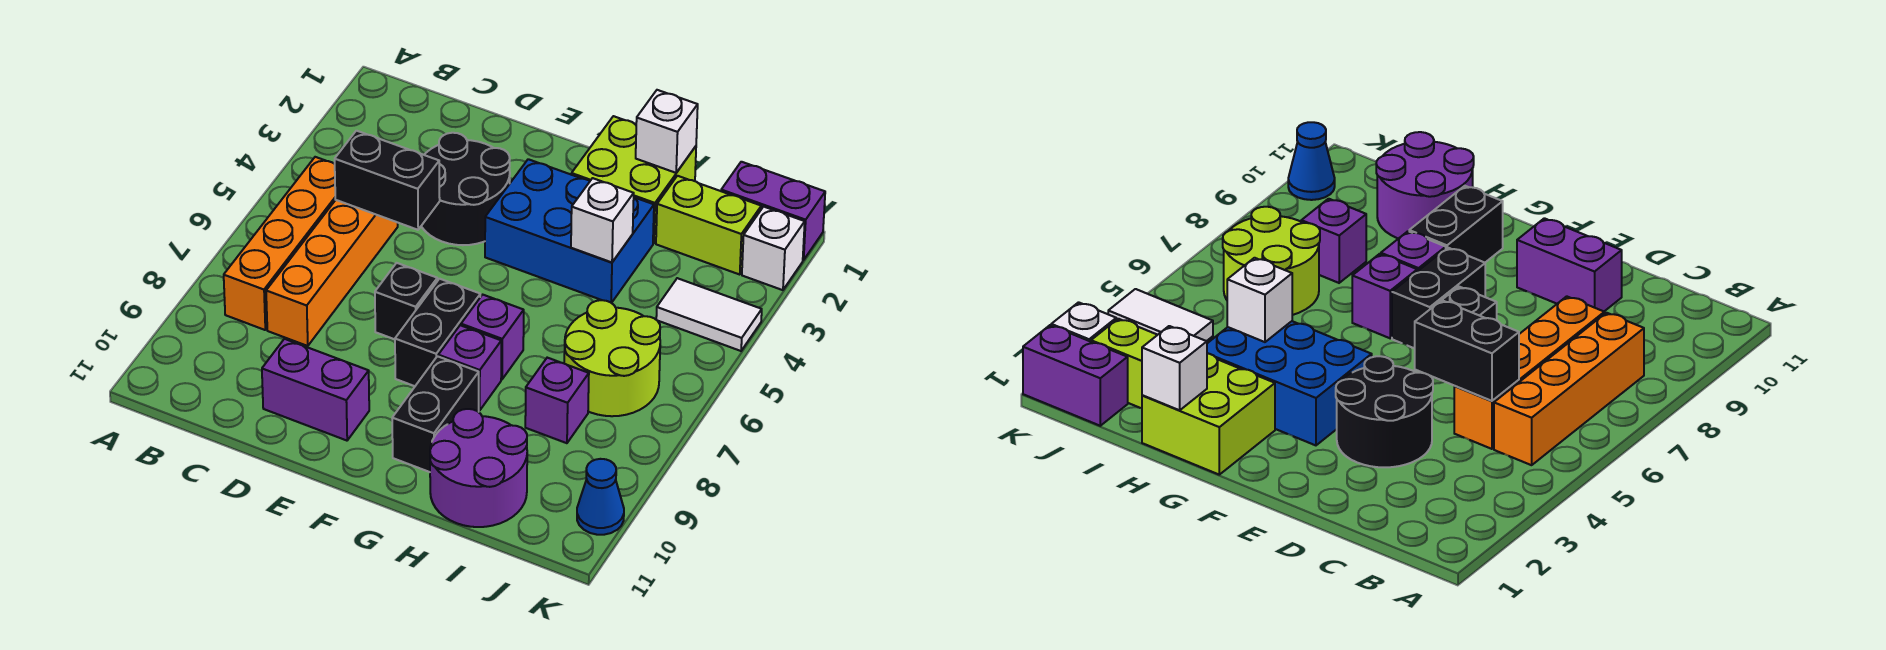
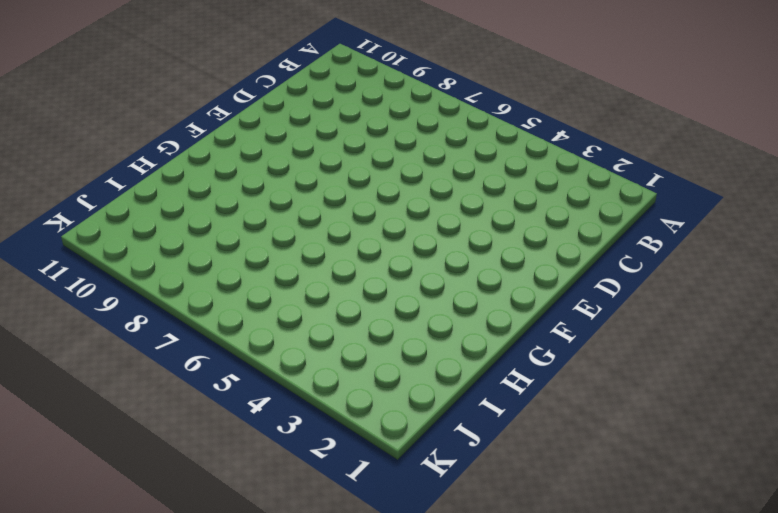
none -> orange 1x4 brick [224,157,335,330]
none -> orange 1x4 brick [266,200,398,346]
none -> black 2x2 round brick [421,133,510,245]

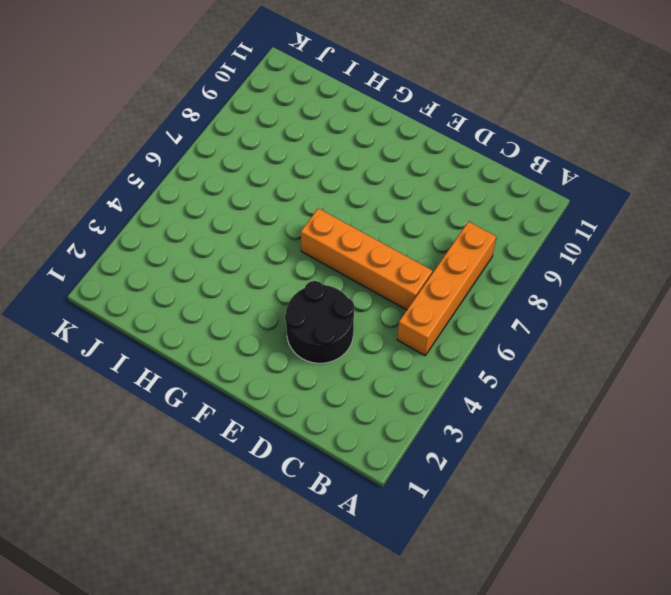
orange 1x4 brick [301,208,432,310] -> orange 1x4 brick turned to [266,200,398,346]
none -> purple 1x2 brick [262,339,369,441]
none -> black 1x1 brick [375,263,437,339]
none -> blue 2x3 brick [485,159,654,303]

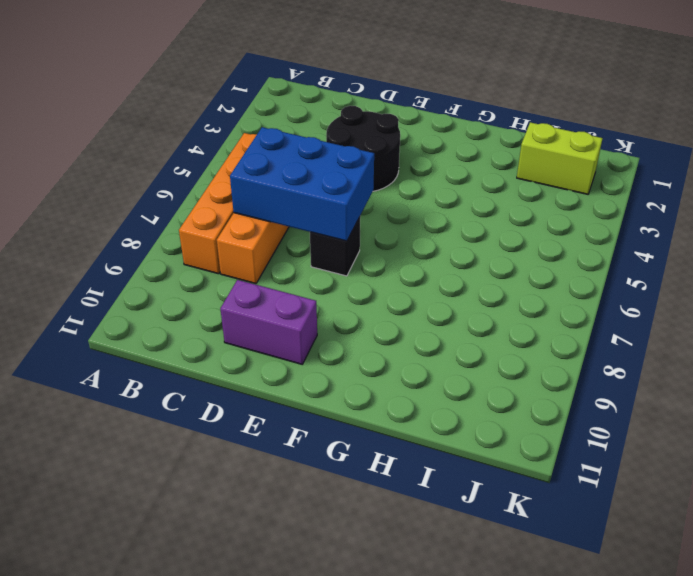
blue 2x3 brick [230,127,374,241] -> blue 2x3 brick moved to [485,159,654,303]
none -> black 1x2 brick [395,279,480,386]
none -> lime 2x2 brick [572,116,696,243]
none -> purple 1x1 brick [461,295,524,379]

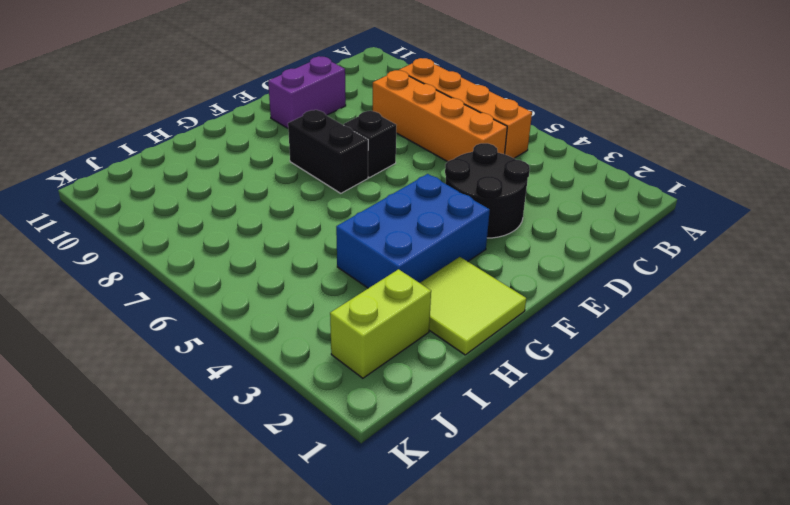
lime 2x2 tile [420,257,526,355] -> lime 2x2 brick [572,116,696,243]
none -> purple 1x1 brick [461,295,524,379]
none -> purple 1x1 brick [438,325,501,410]
none -> black 1x2 brick [392,356,479,472]

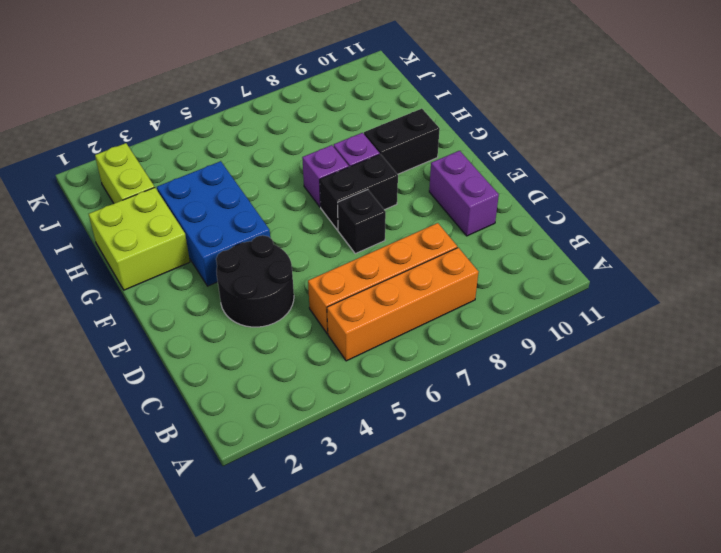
none -> purple 2x2 round brick [430,409,527,527]
none -> lime 2x2 round brick [564,300,660,416]
none -> purple 1x1 brick [525,358,589,443]

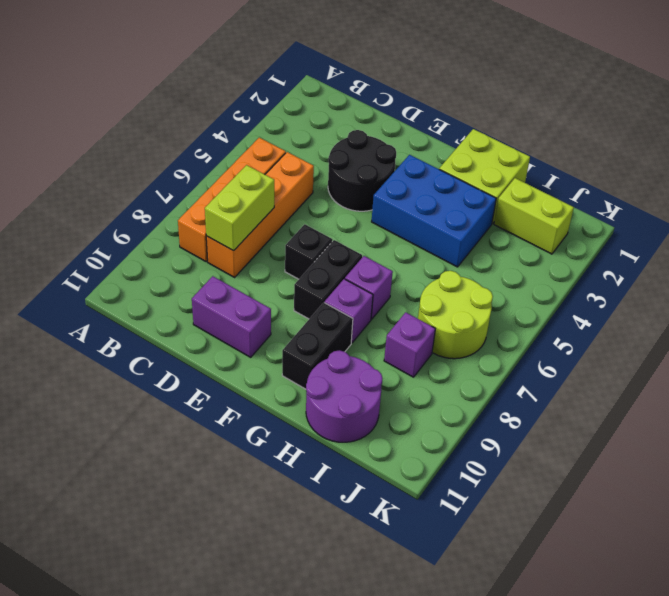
lime 1x2 brick [205,165,274,251] -> none
none -> purple 1x2 brick [721,162,825,260]
none -> white 1x2 tile [656,278,762,351]
none -> white 1x1 brick [742,207,805,290]

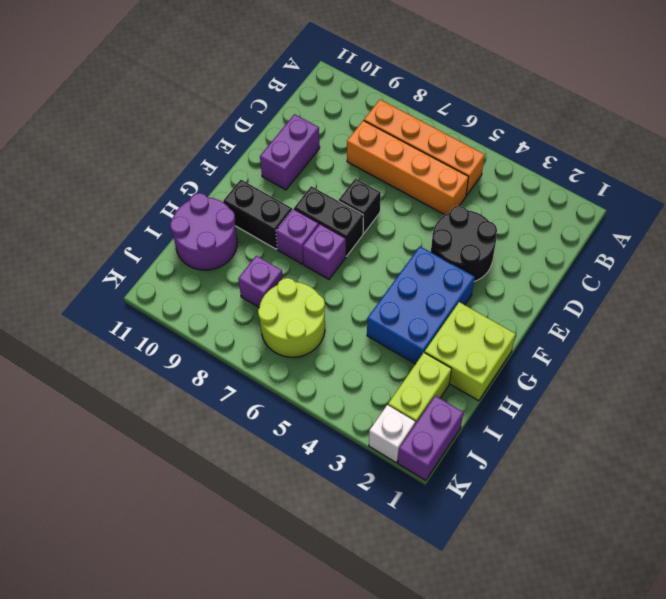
none -> white 1x2 tile [656,278,762,351]
none -> blue 1x1 cone [577,459,624,535]
none -> black 1x2 brick [335,131,440,230]

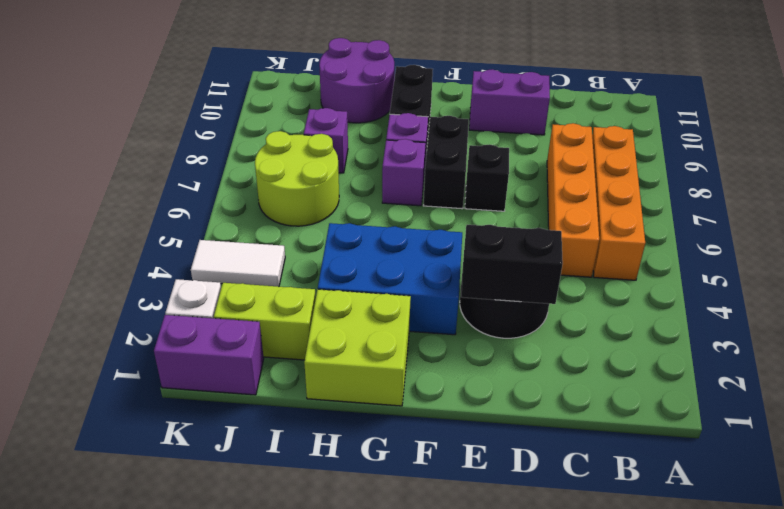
black 1x2 brick [461,225,563,304] -> black 1x2 brick moved to [335,131,440,230]
none -> blue 1x1 cone [577,459,624,535]
none -> white 1x1 brick [636,90,698,173]
none -> white 1x1 brick [571,178,634,263]

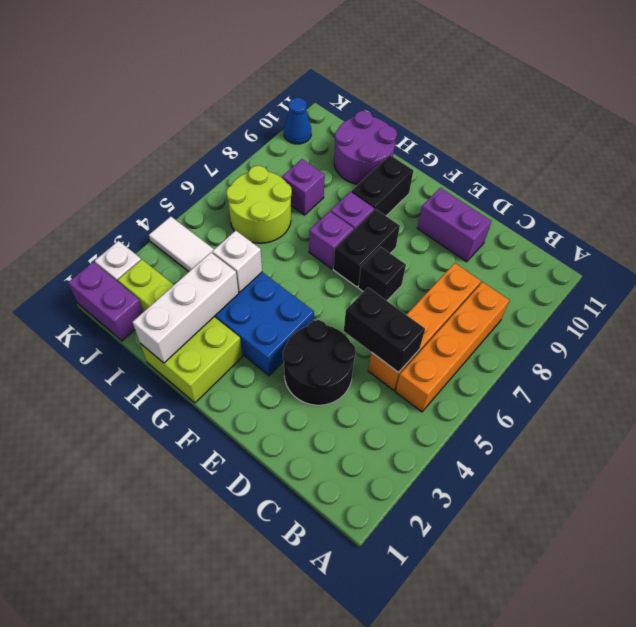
white 1x3 brick [133,253,239,363] -> white 1x1 brick [636,90,698,173]

